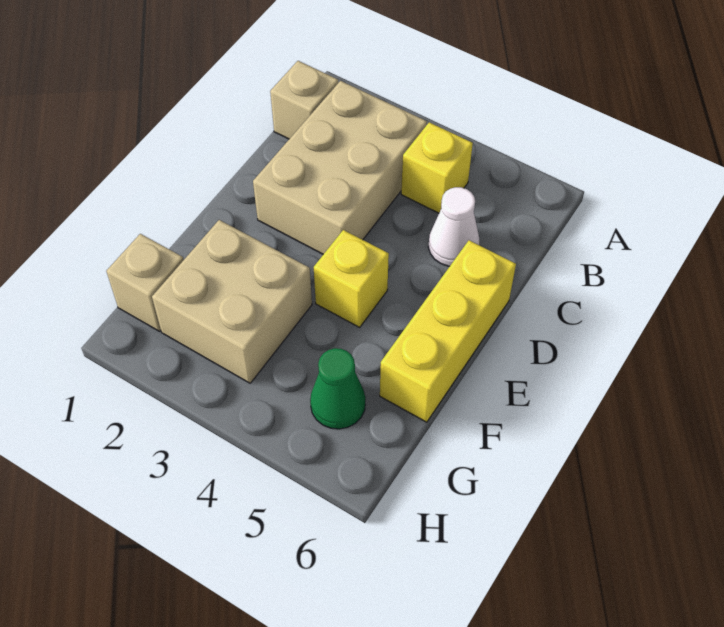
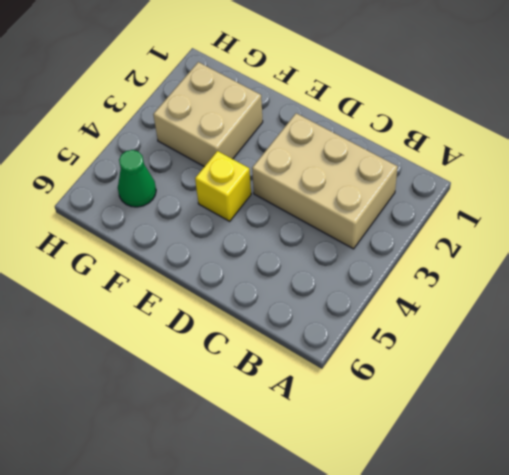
none -> tan 1x1 brick [270,61,339,139]
none -> yellow 1x1 brick [401,122,473,213]

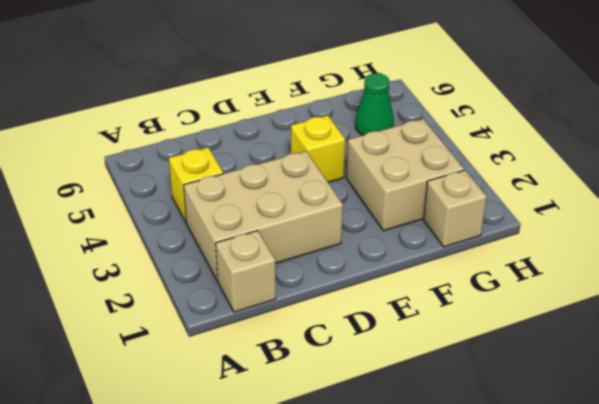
none -> white 1x1 cone [428,187,479,266]
none -> yellow 1x3 brick [380,240,516,422]

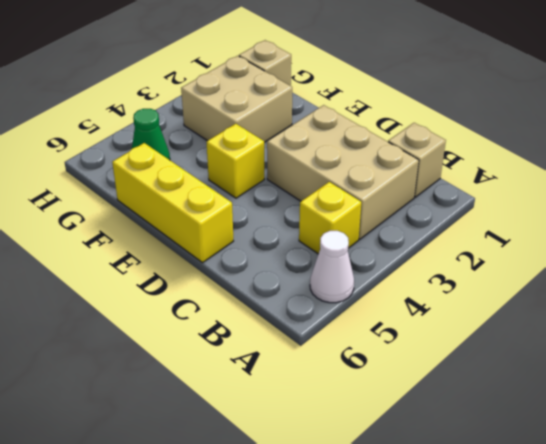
white 1x1 cone [310,231,354,303] -> white 1x1 cone moved to [428,187,479,266]

